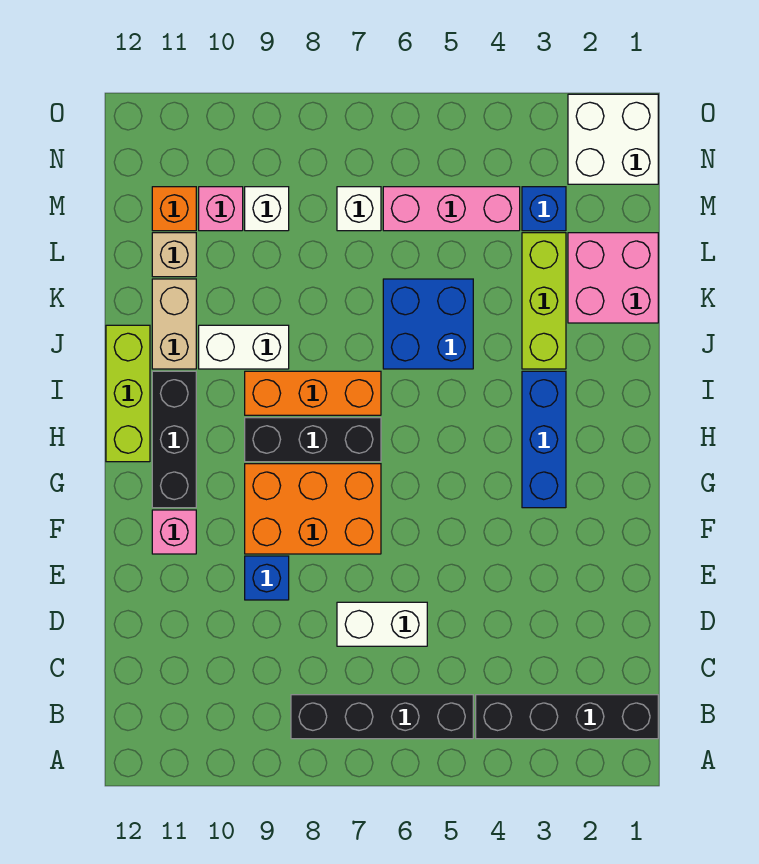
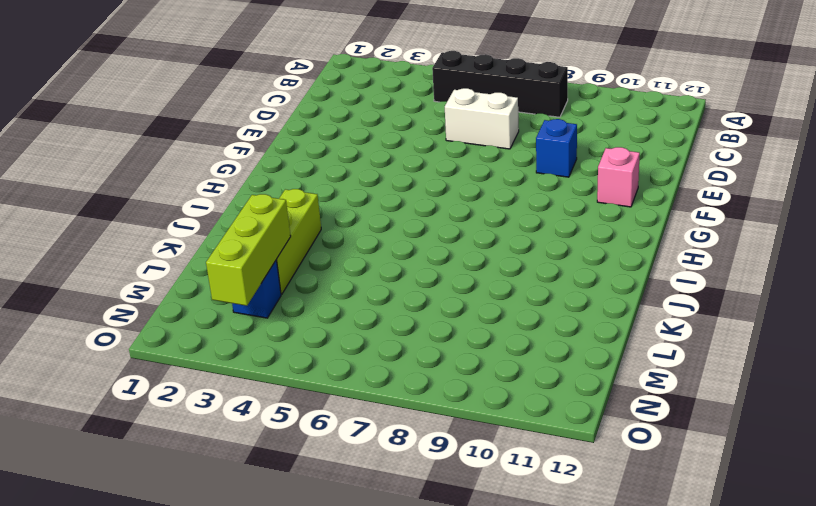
lime 1x3 brick [206,194,291,306] -> lime 1x3 brick moved to [106,325,150,462]
none -> black 1x4 brick [476,695,658,739]
none -> orange 2x3 brick [245,464,381,554]
none -> blue 1x3 brick [522,371,566,508]

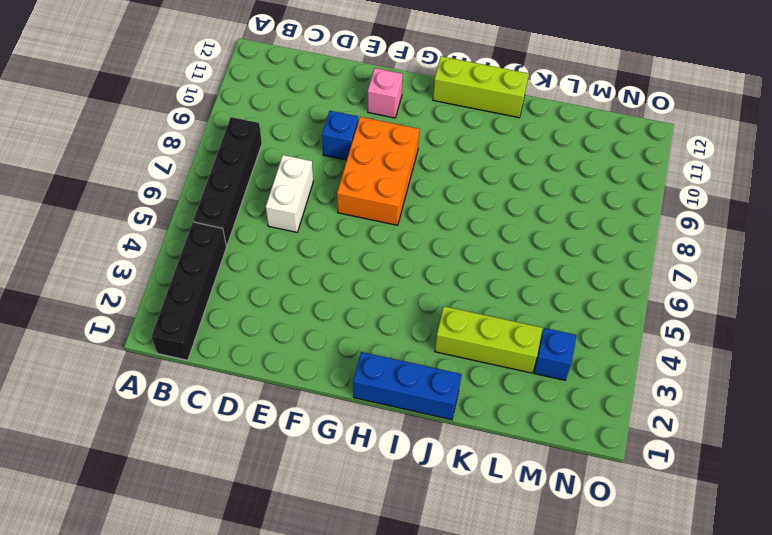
blue 1x3 brick [353,352,462,420] -> blue 1x3 brick moved to [522,371,566,508]
none -> black 1x3 brick [152,371,196,508]
none -> black 1x3 brick [245,418,381,462]
none -> orange 1x3 brick [245,371,381,415]

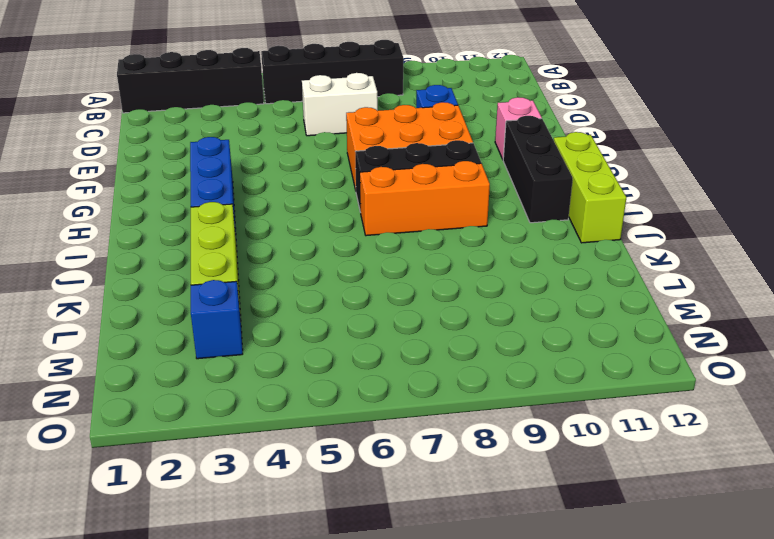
none -> blue 2x2 brick [383,279,473,369]
none -> white 1x2 brick [199,325,289,369]
none -> tan 1x2 brick [152,279,196,369]

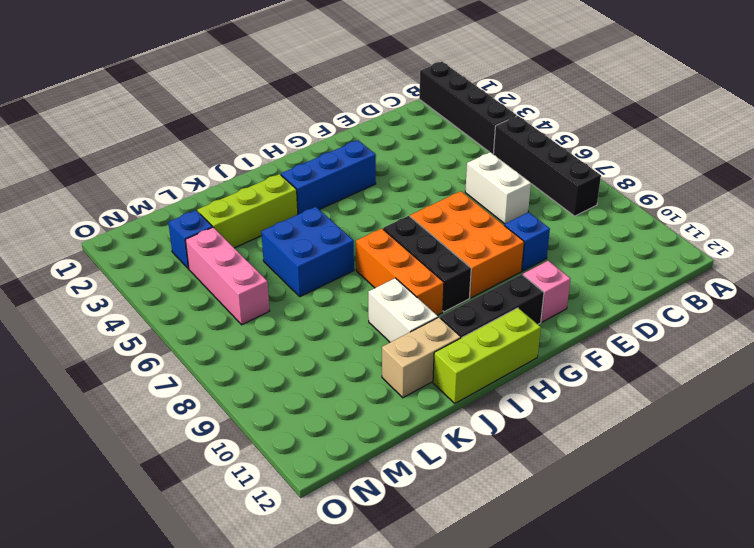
none -> pink 2x2 brick [568,233,658,323]
none -> tan 1x1 brick [152,233,196,277]
none -> white 1x1 brick [337,187,381,231]

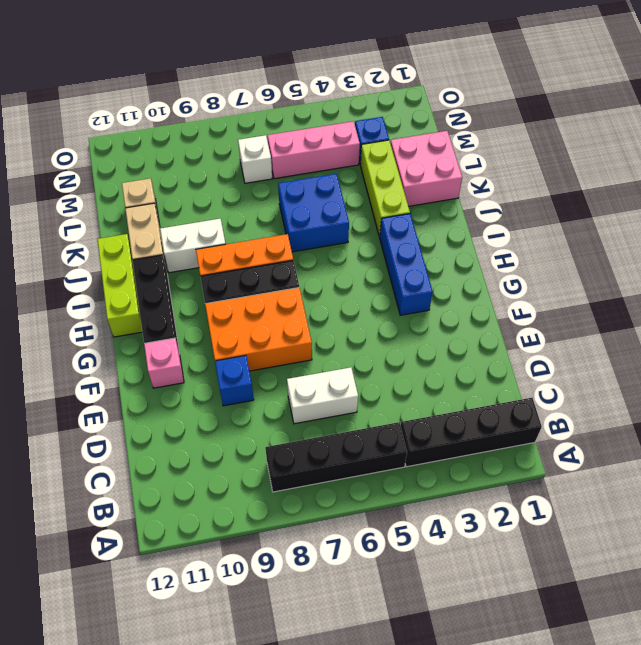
none -> white 1x1 brick [245,187,289,231]
none -> pink 1x1 brick [199,187,243,231]
none -> orange 1x1 brick [152,187,196,231]

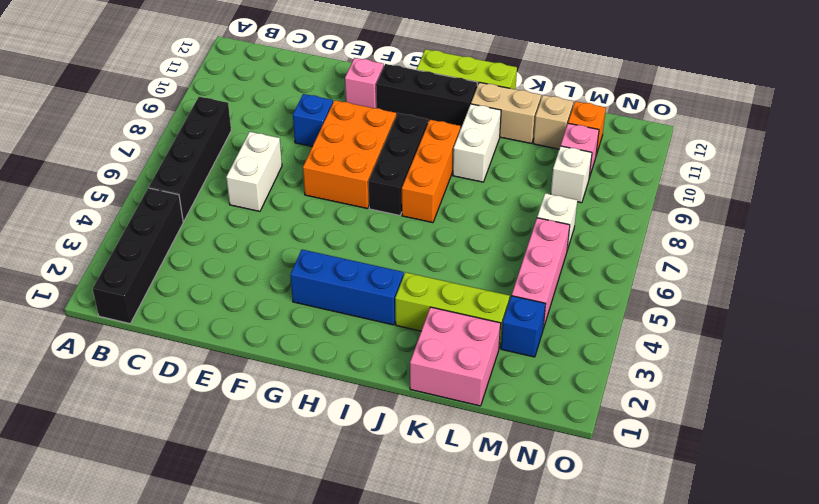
none -> blue 2x2 brick [383,279,473,369]
none -> white 2x2 brick [568,94,658,184]

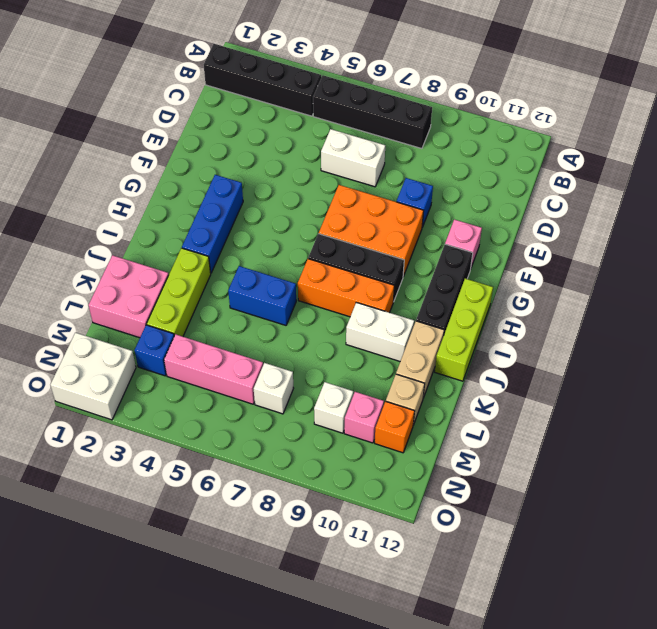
blue 1x2 brick [228,266,296,325] -> blue 2x2 brick [383,279,473,369]

